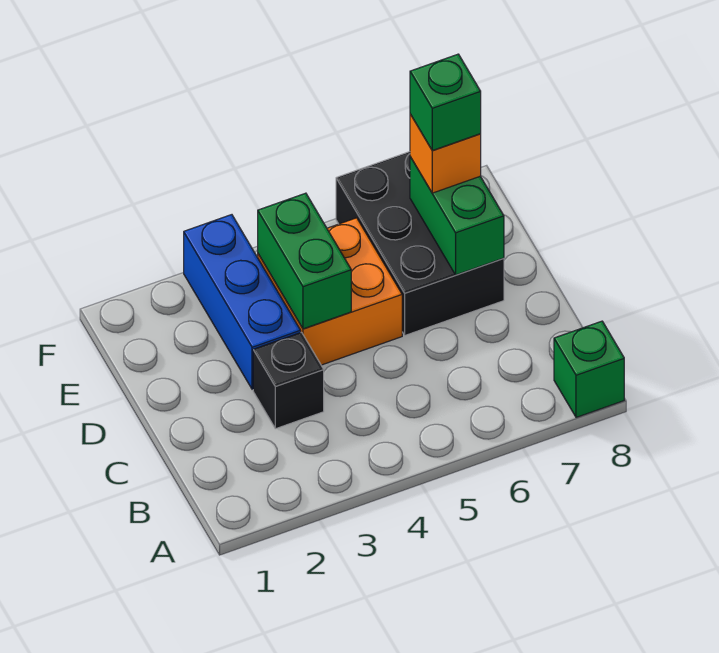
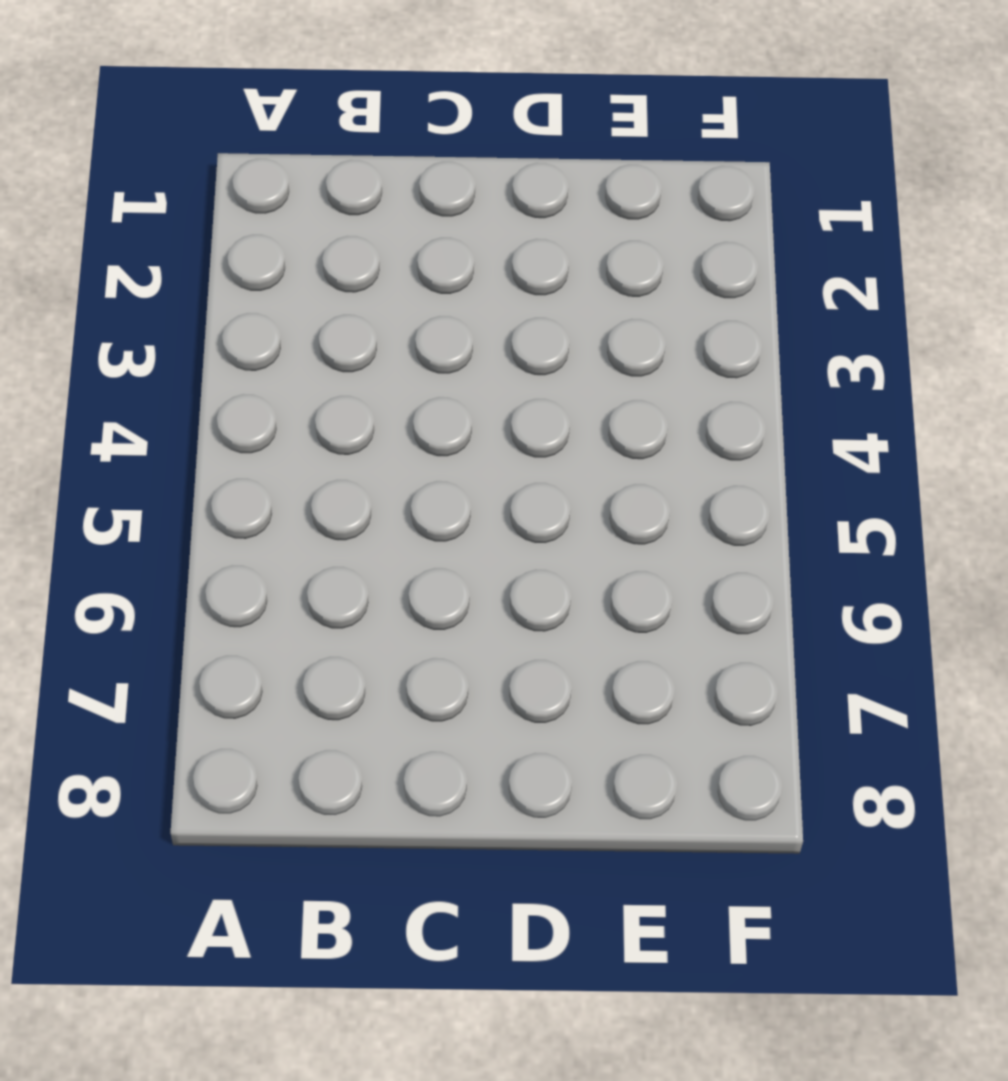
none -> green 1x1 brick [554,321,624,417]
none -> black 1x1 brick [253,332,324,429]

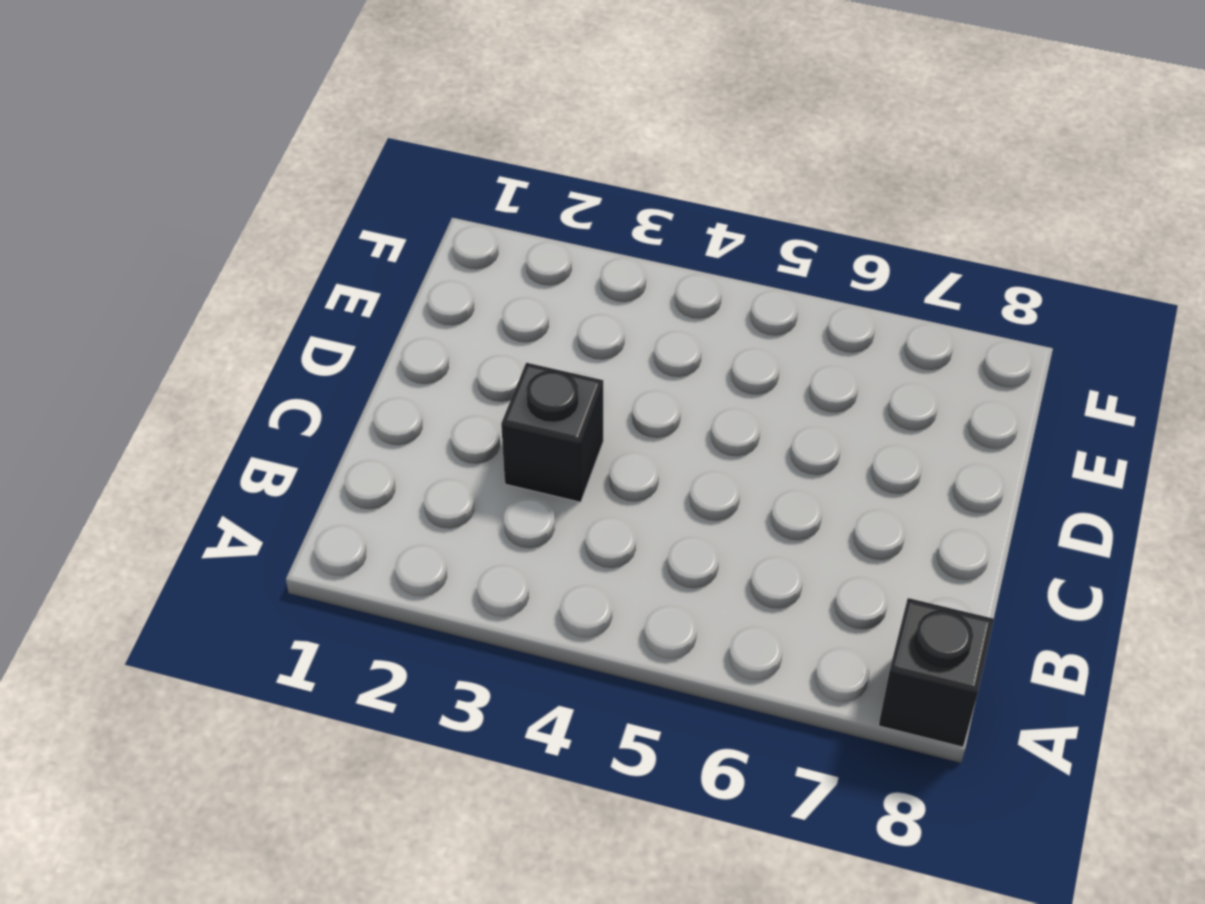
black 1x1 brick [879,598,994,747] -> green 1x1 brick [554,321,624,417]
none -> blue 1x3 brick [184,215,301,389]
none -> orange 2x2 brick [258,218,402,365]

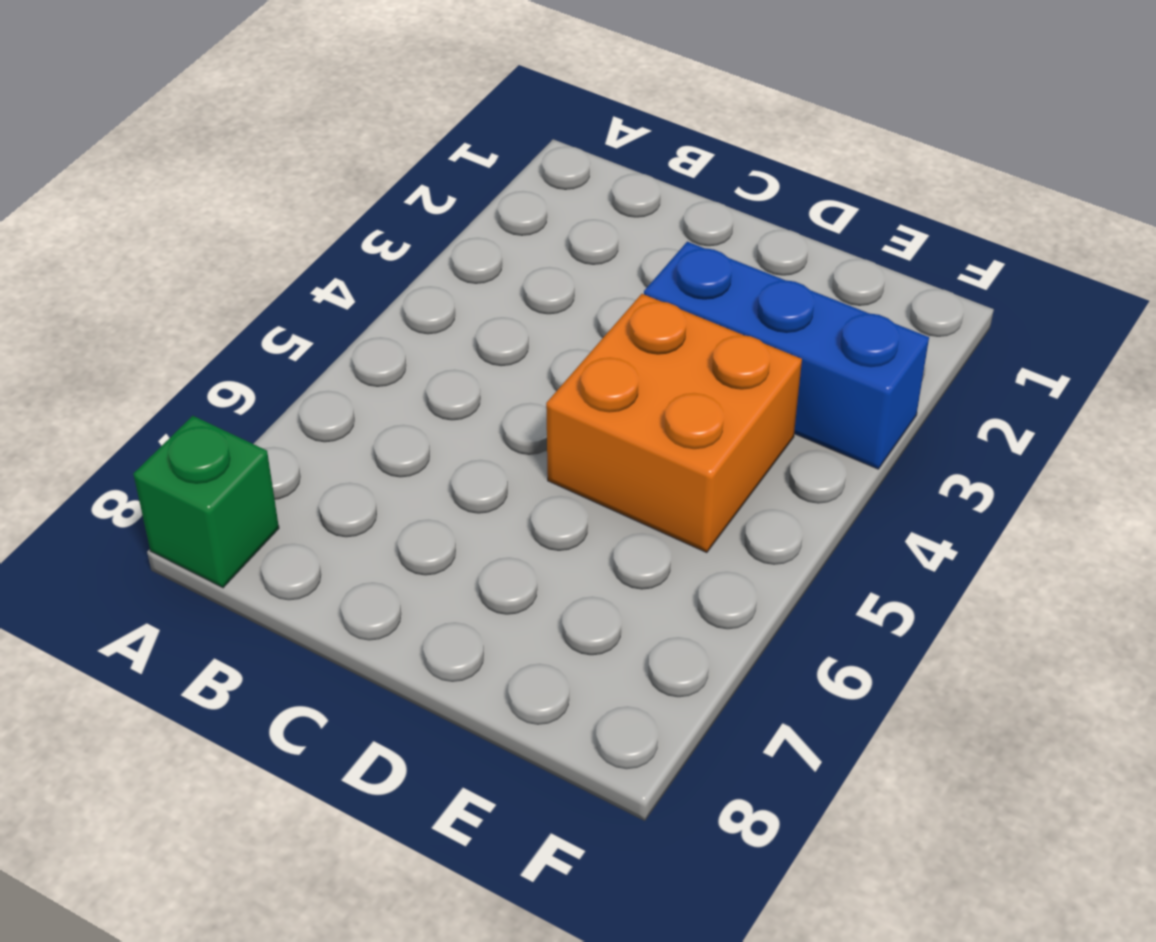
none -> black 1x1 brick [253,332,324,429]
none -> black 2x3 brick [336,152,504,335]

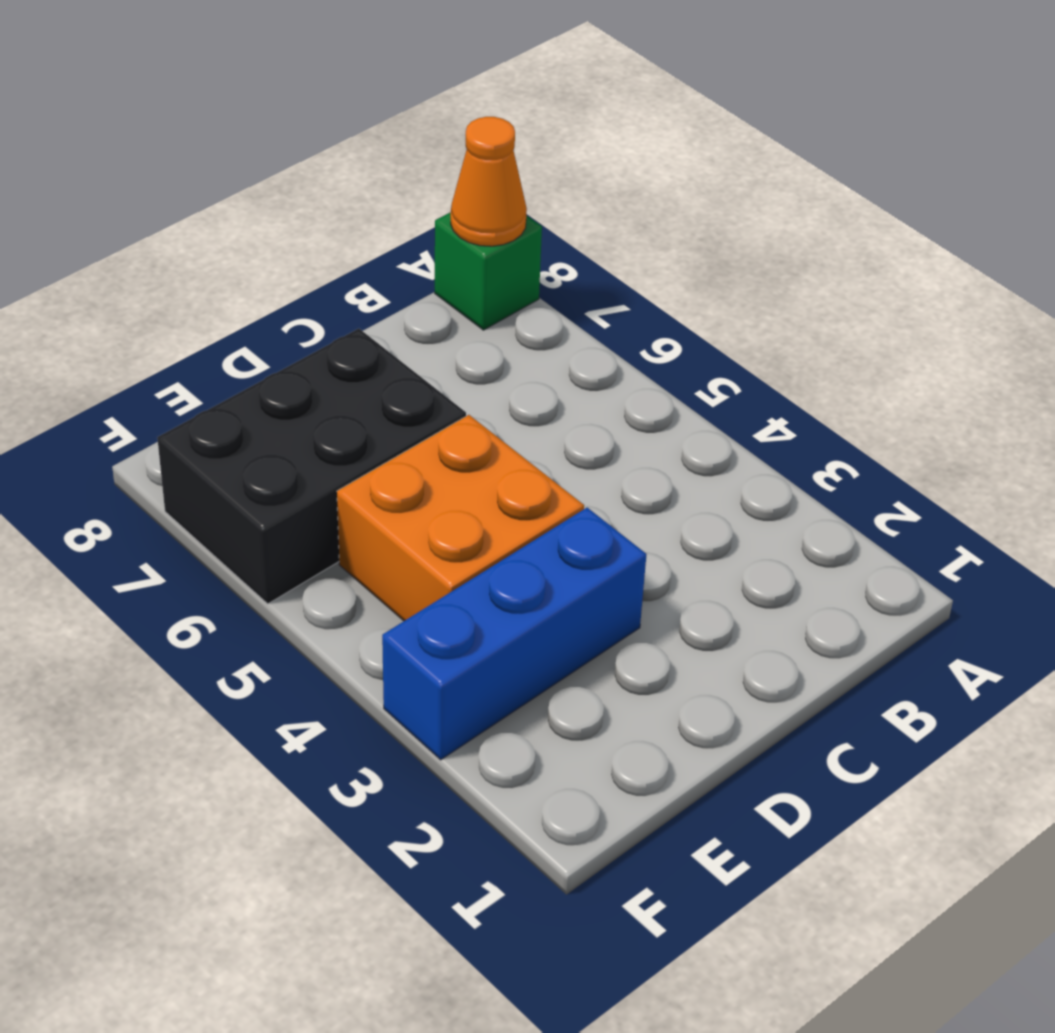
orange 1x1 cone [451,117,527,246] -> none
none -> black 1x1 brick [253,332,324,429]
none -> green 1x2 brick [258,193,351,329]

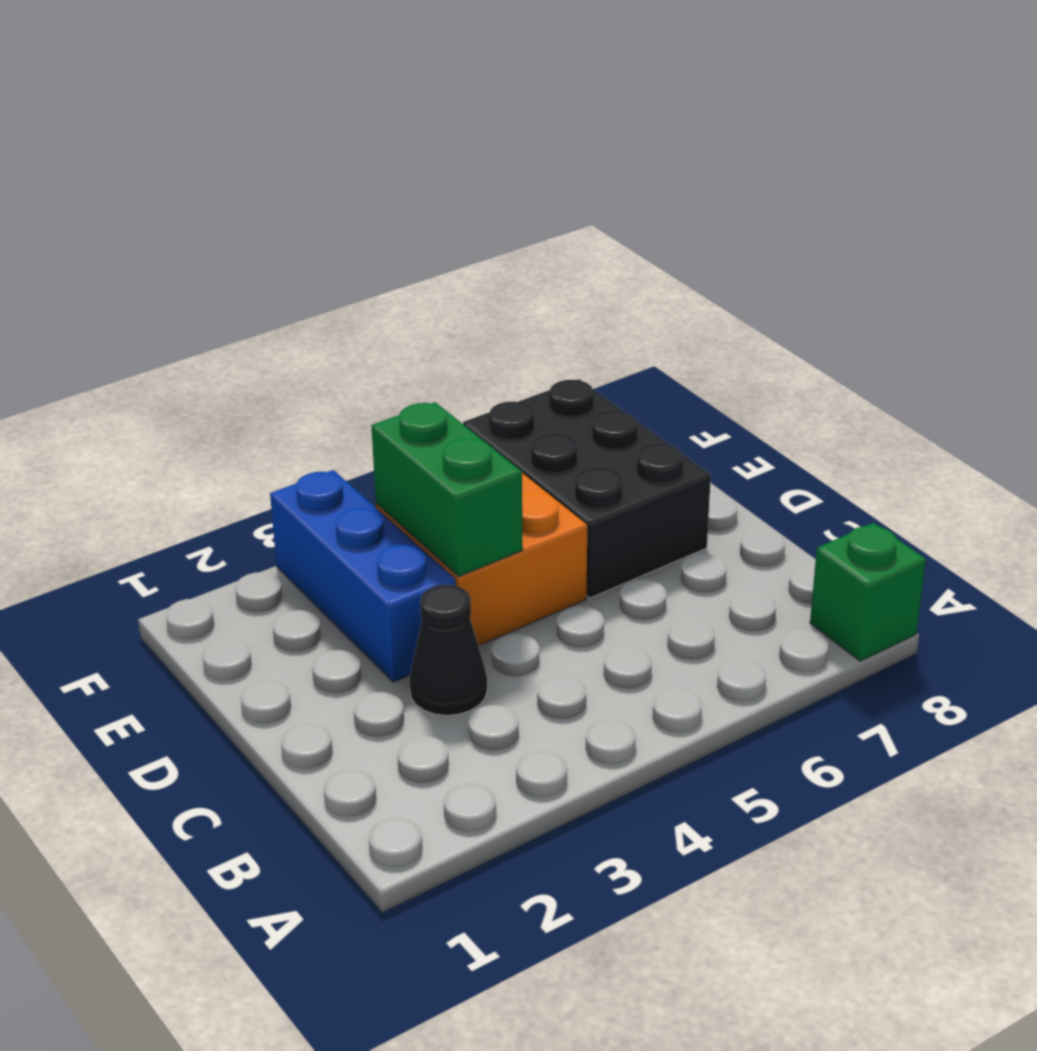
black 1x1 cone [409,585,487,715] -> black 1x1 brick [253,332,324,429]
none -> green 1x2 brick [410,157,504,275]
none -> orange 1x1 brick [410,114,481,193]

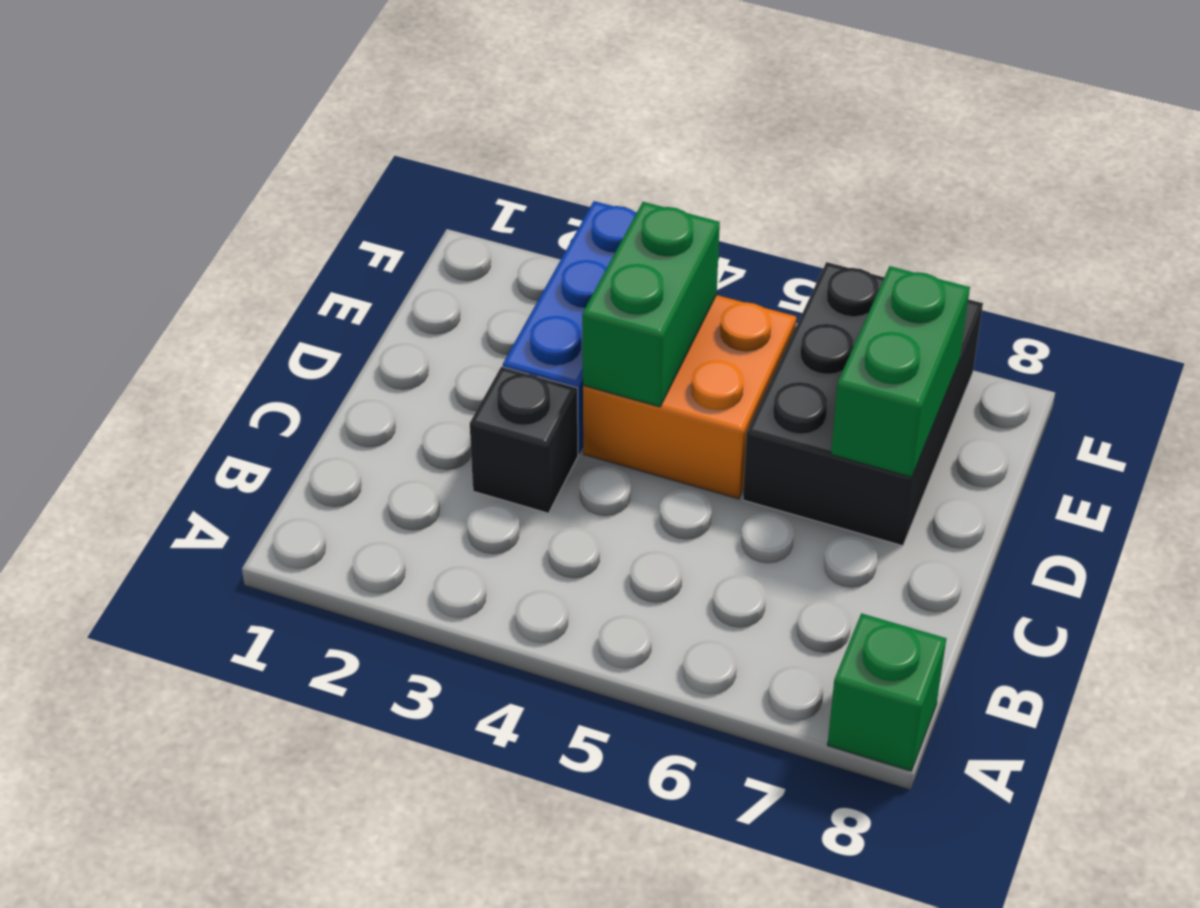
none -> orange 1x1 brick [410,114,481,193]
none -> green 1x1 brick [410,54,481,150]

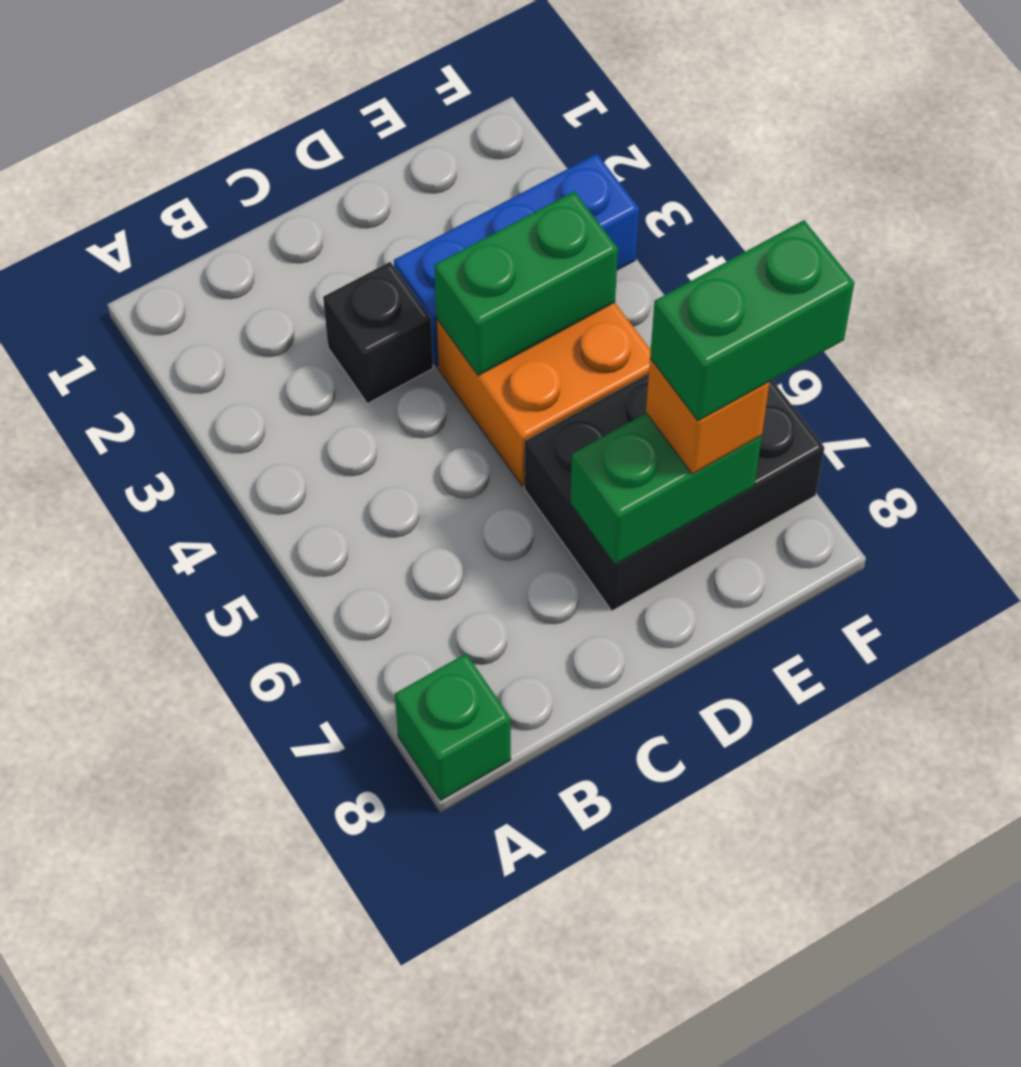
green 1x2 brick [650,220,854,421] -> green 1x1 brick [410,54,481,150]

